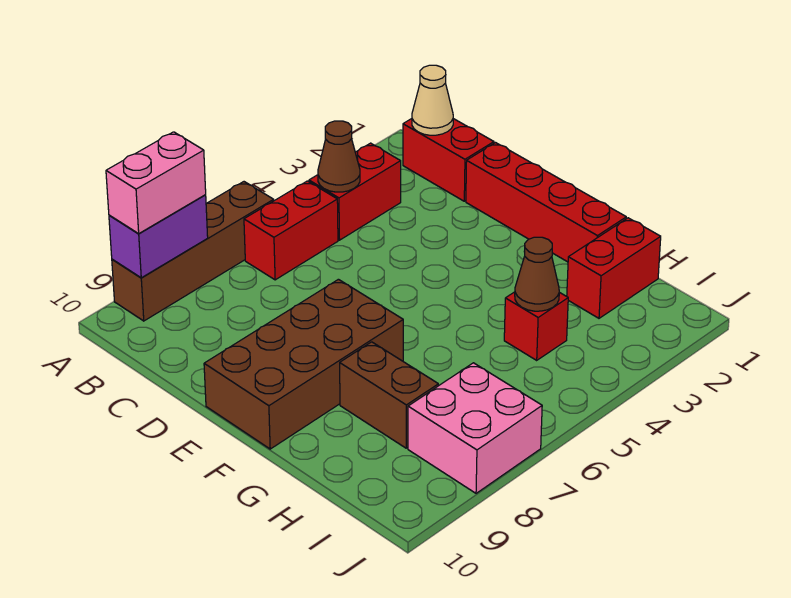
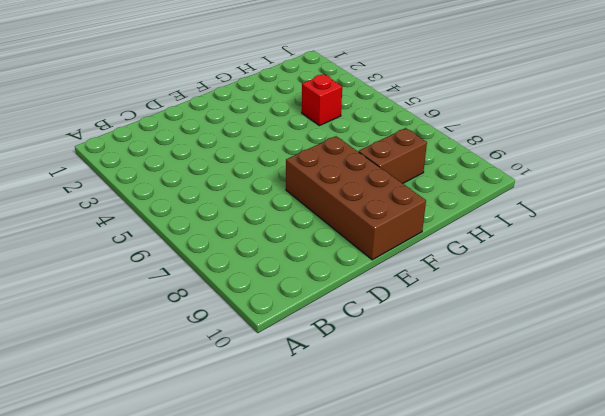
none -> brown 1x4 brick [112,182,274,321]
none -> red 1x2 brick [403,119,494,201]
none -> red 1x2 brick [309,143,401,240]

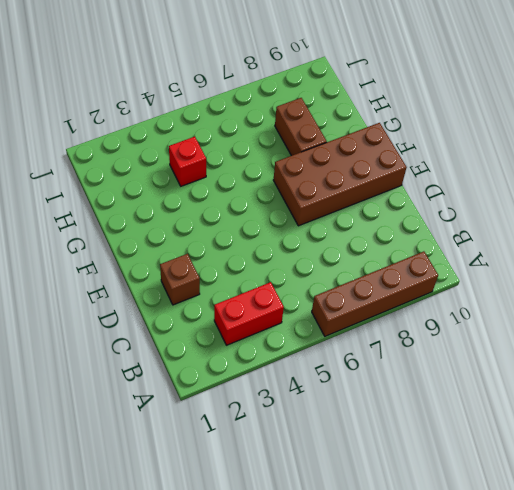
brown 1x1 brick [160,254,200,305] -> none
none -> red 1x2 brick [403,119,494,201]
none -> red 1x2 brick [244,181,338,280]
none -> red 1x4 brick [466,143,626,262]

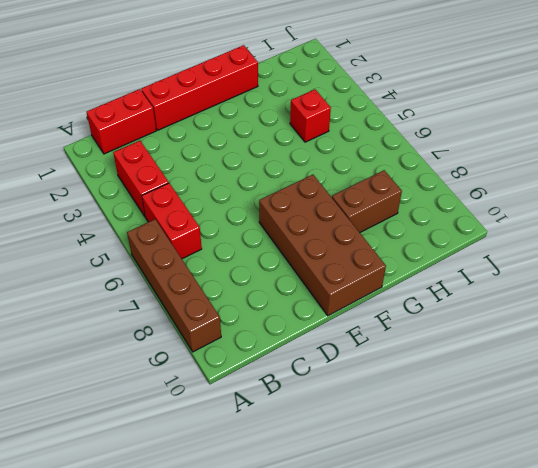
none -> red 1x2 brick [567,218,661,318]
none -> pink 2x2 brick [408,363,542,493]
none -> purple 1x2 brick [109,195,208,278]

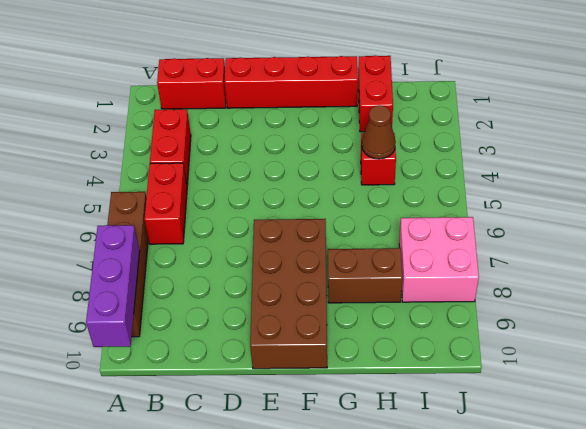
purple 1x3 brick [86,225,140,347] -> purple 1x2 brick [109,195,208,278]
none -> tan 1x1 cone [412,65,453,135]
none -> brown 1x1 cone [318,121,360,192]
none -> pink 1x2 brick [106,132,206,234]

